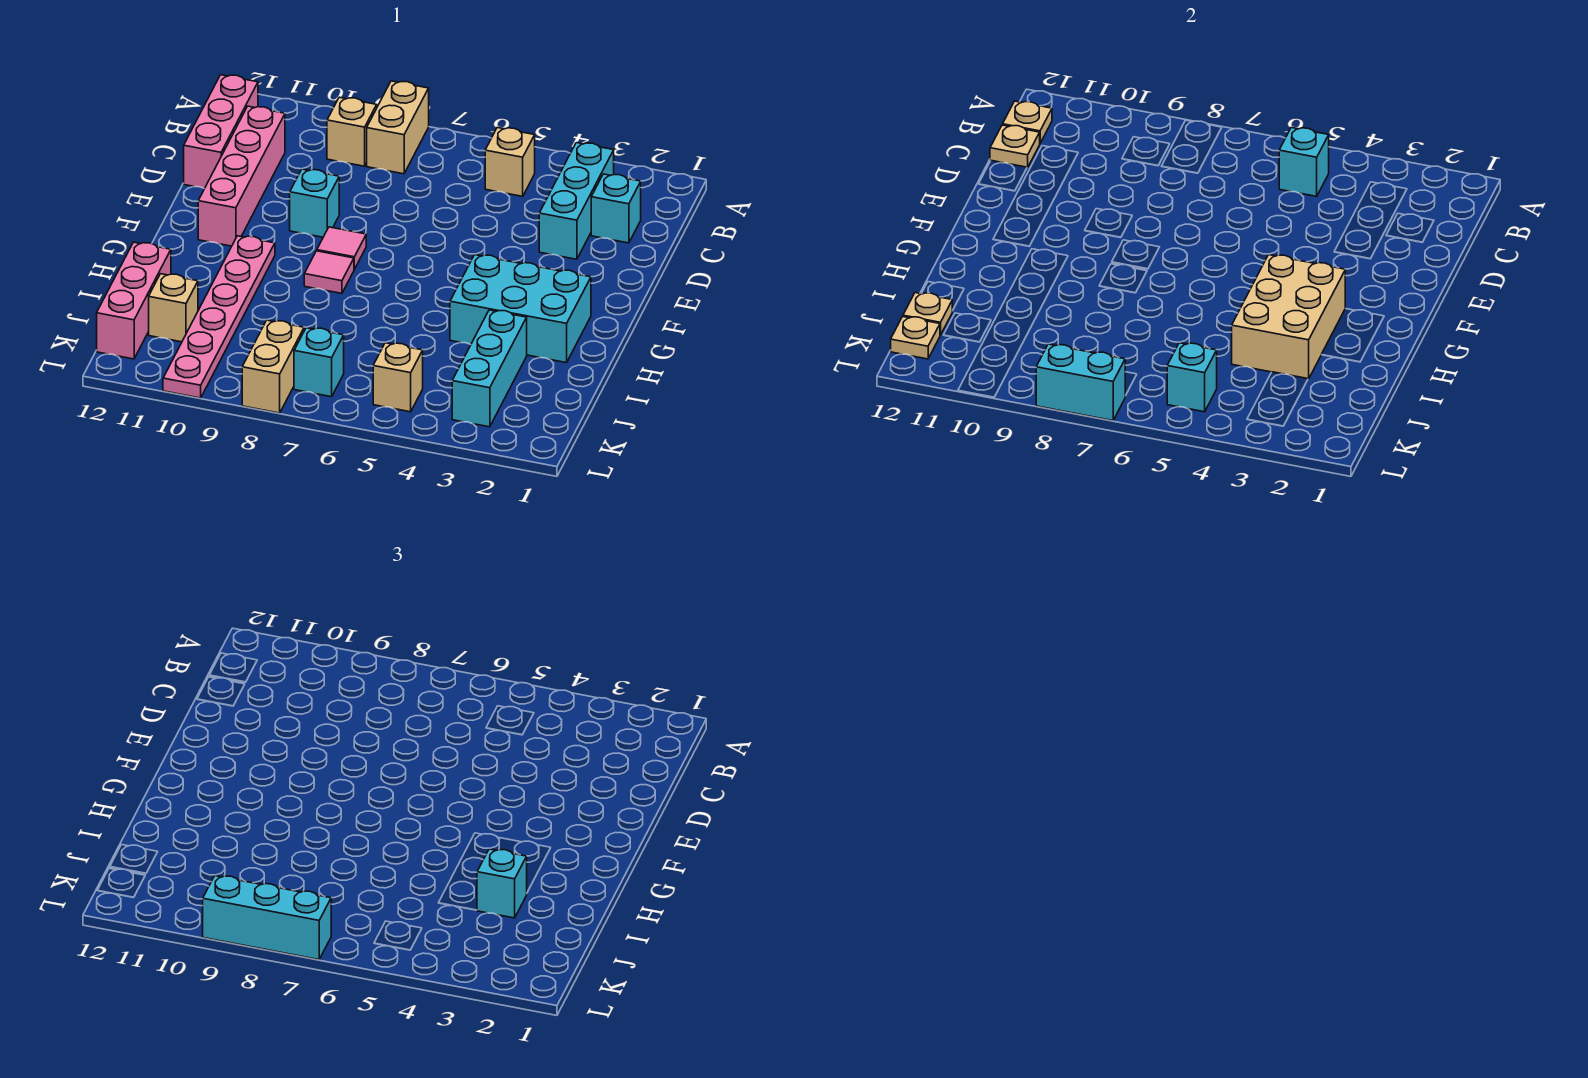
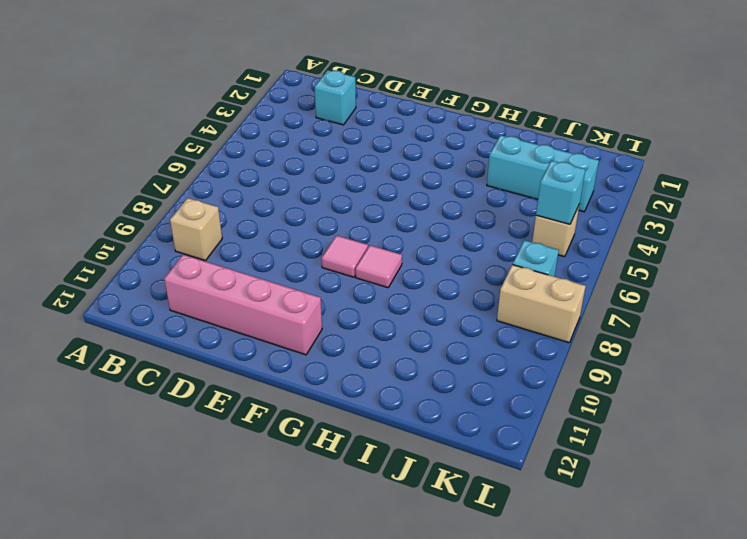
none -> tan 1x2 brick [367,81,429,174]
none -> cyan 1x3 brick [539,143,614,259]
none -> tan 1x1 brick [485,128,535,196]

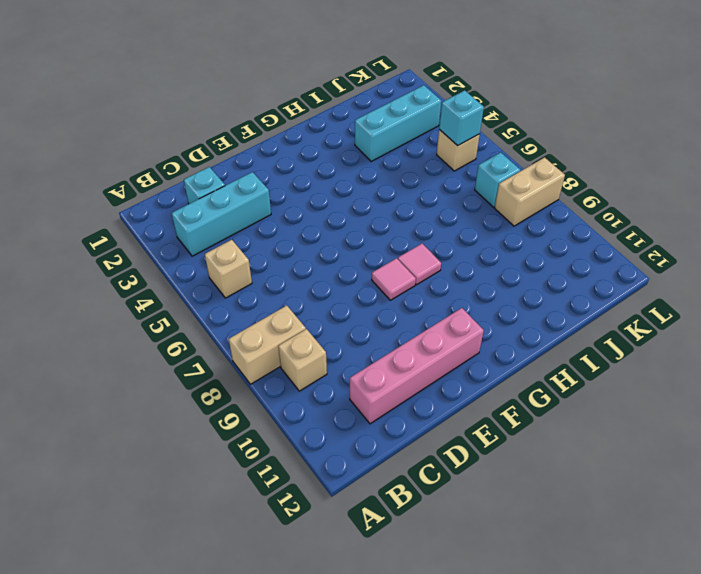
none -> pink 1x3 brick [184,75,258,188]
none -> cyan 1x1 brick [290,169,339,237]
none -> cyan 2x3 brick [450,255,591,363]

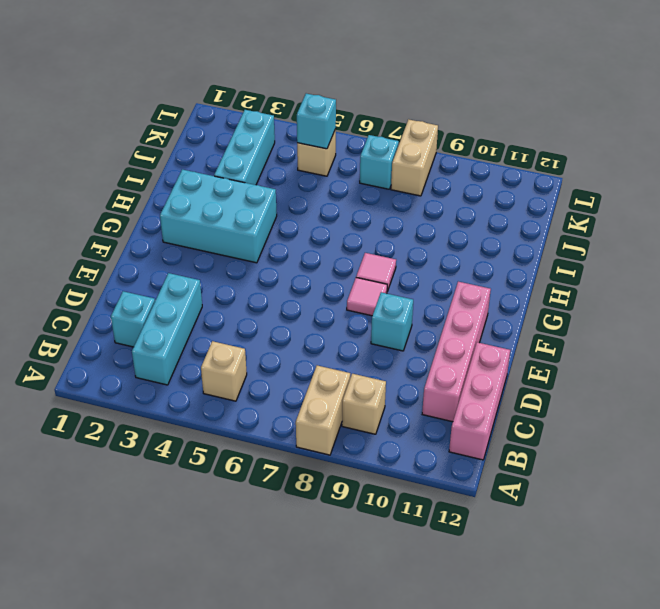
none -> pink 1x6 plate [163,236,275,398]
none -> pink 1x3 brick [97,242,171,359]
none -> tan 1x1 brick [149,274,198,342]

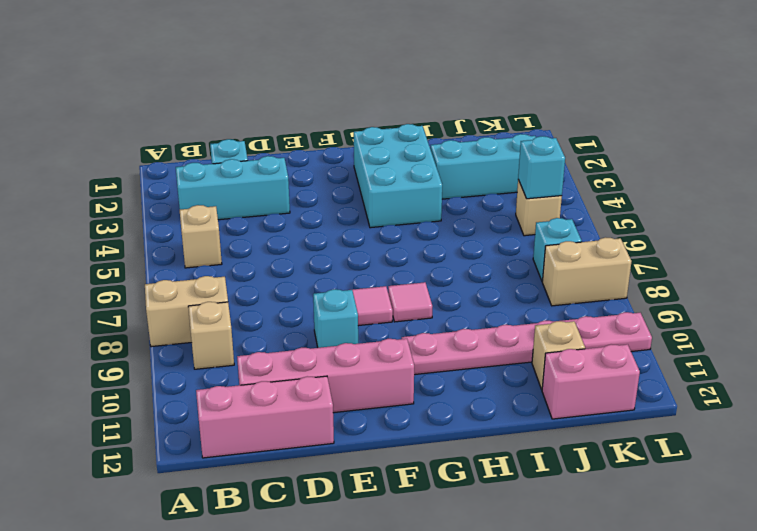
pink 1x2 brick [542,344,640,419] -> pink 1x3 brick [97,242,171,359]
none -> cyan 1x1 brick [1279,128,1329,196]
none -> tan 1x1 plate [1003,101,1052,143]
none -> tan 1x1 plate [990,125,1040,168]

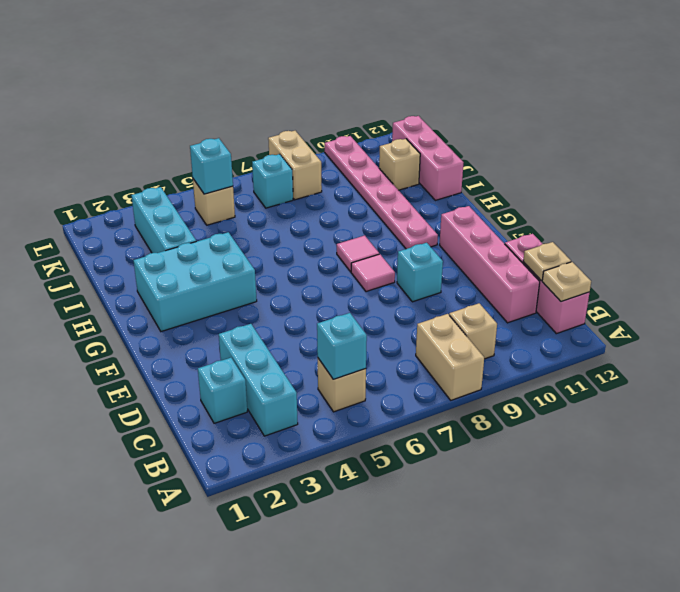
none -> tan 2x3 brick [1232,255,1345,379]
none -> tan 1x1 plate [903,293,953,335]
none -> tan 1x1 plate [891,317,940,359]

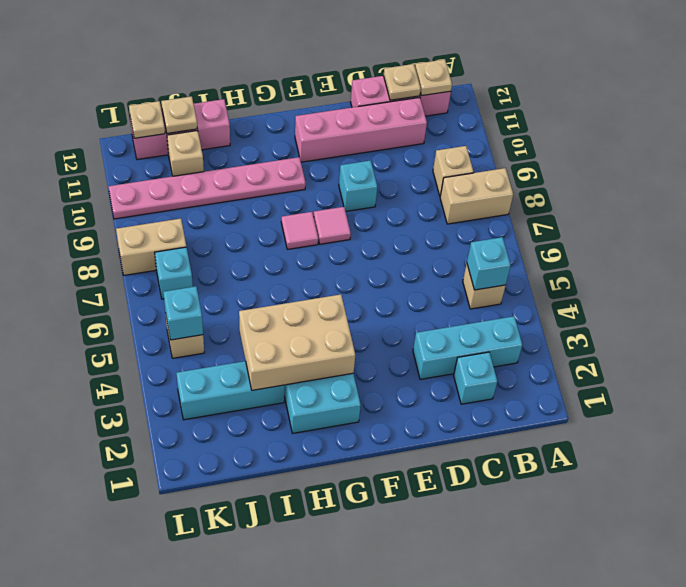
none -> cyan 1x2 brick [1036,344,1126,421]
none -> cyan 1x1 brick [477,849,527,918]
none -> cyan 1x3 brick [203,876,331,960]

